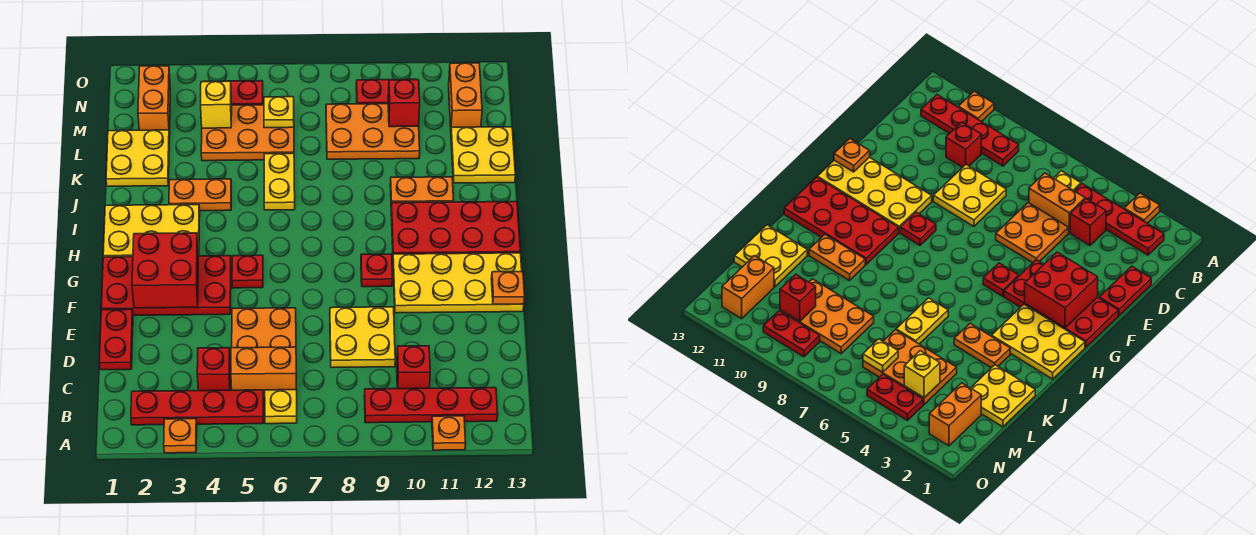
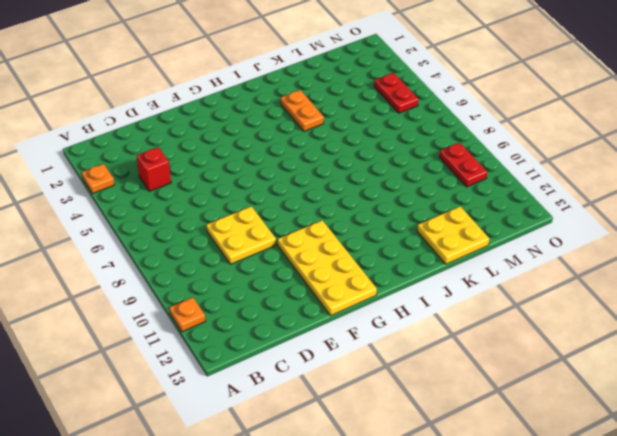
none -> red 1x4 plate [131,390,263,425]
none -> yellow 1x1 plate [265,390,297,424]
none -> red 1x4 plate [364,388,498,423]
none -> orange 1x2 brick [231,347,296,396]

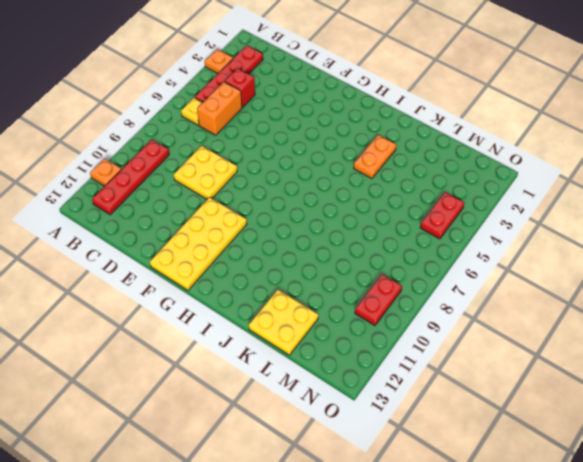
none -> red 1x1 brick [397,346,430,389]
none -> red 1x2 plate [99,309,133,370]
none -> orange 2x2 plate [232,308,296,348]
none -> red 2x4 plate [101,256,231,315]

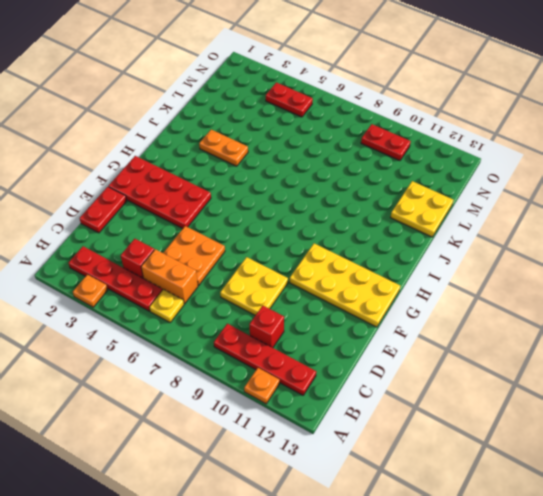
none -> red 1x1 plate [232,255,263,288]
none -> red 1x1 plate [361,254,393,287]
none -> yellow 2x3 plate [103,205,200,257]
none -> red 2x4 plate [391,202,520,254]

